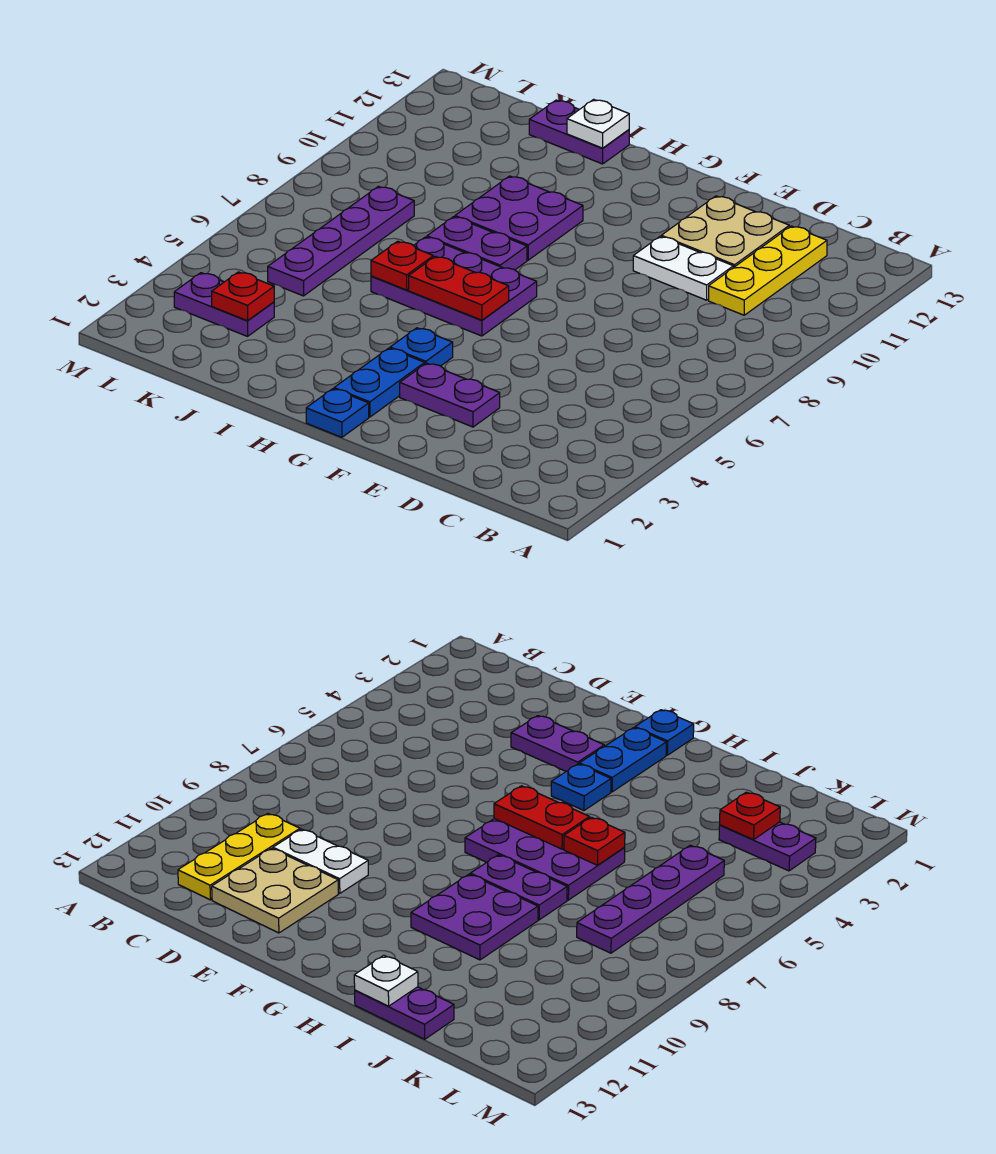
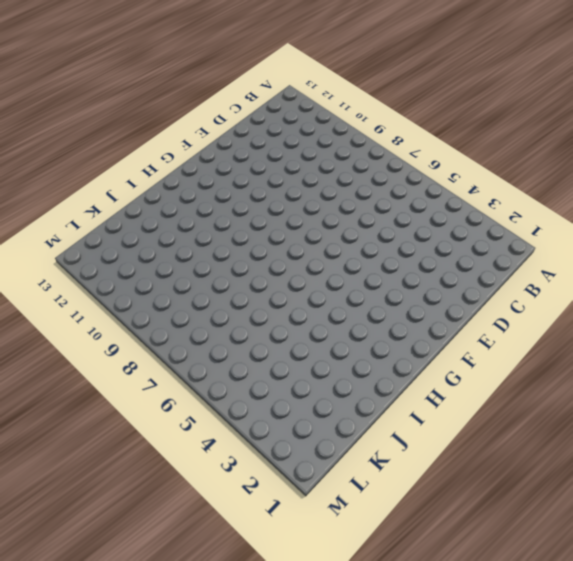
none -> yellow 1x3 plate [709,226,827,315]
none -> white 1x2 plate [633,237,733,300]
none -> tan 2x2 plate [661,196,789,268]

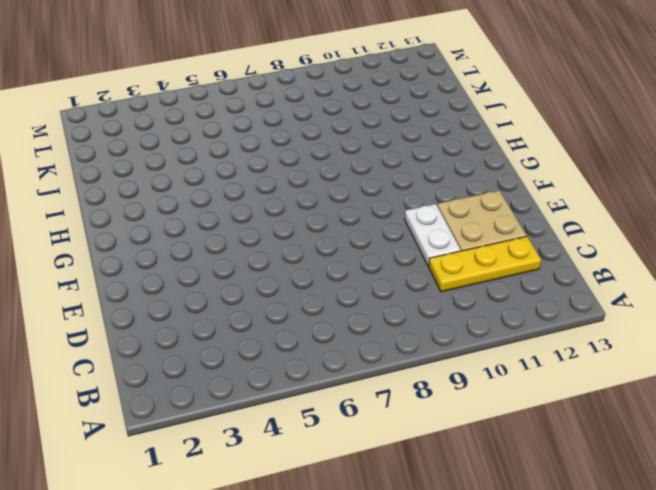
none -> purple 1x2 plate [400,363,500,427]
none -> blue 1x1 plate [306,389,369,437]
none -> blue 1x2 plate [334,348,425,417]

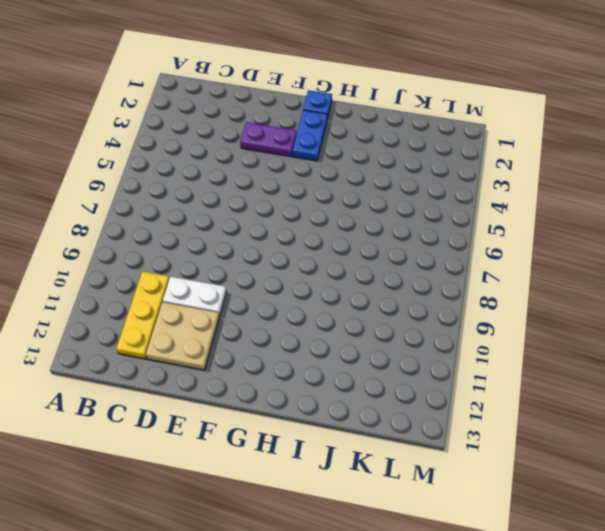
none -> blue 1x1 plate [390,328,453,366]
none -> purple 2x3 plate [371,237,537,336]
none -> purple 1x2 plate [427,217,527,270]

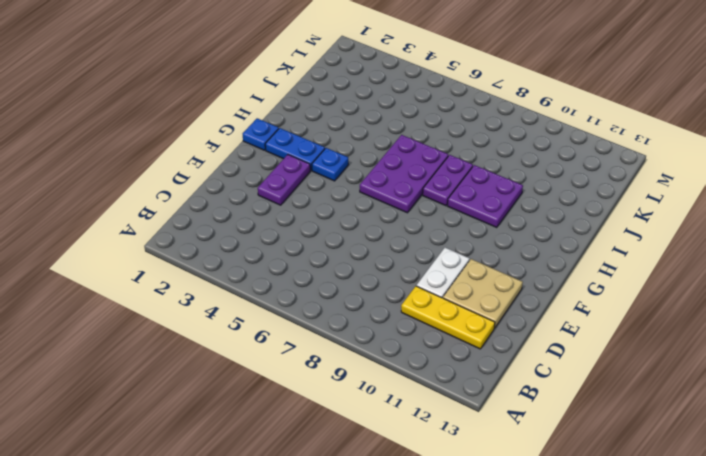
none -> purple 1x2 plate [529,100,629,164]
none -> purple 1x2 plate [174,273,274,336]
none -> purple 1x4 plate [268,186,414,296]

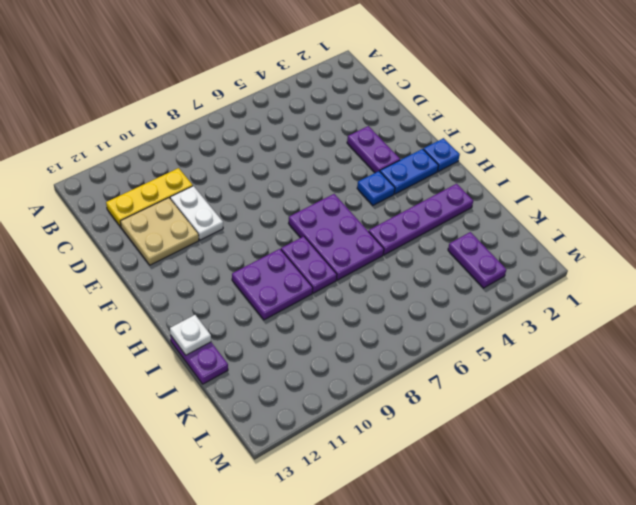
purple 1x4 plate [369,184,473,255] -> purple 1x4 plate moved to [268,186,414,296]
none -> red 1x2 plate [409,256,509,320]
none -> red 1x1 plate [371,241,433,290]
none -> red 1x1 plate [212,272,274,321]

